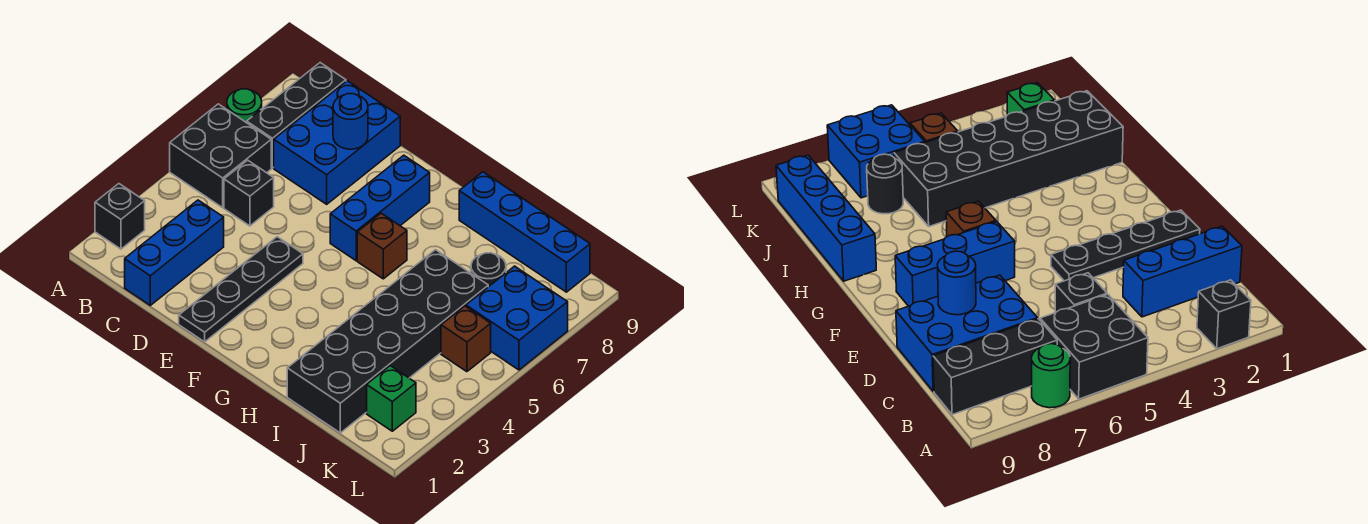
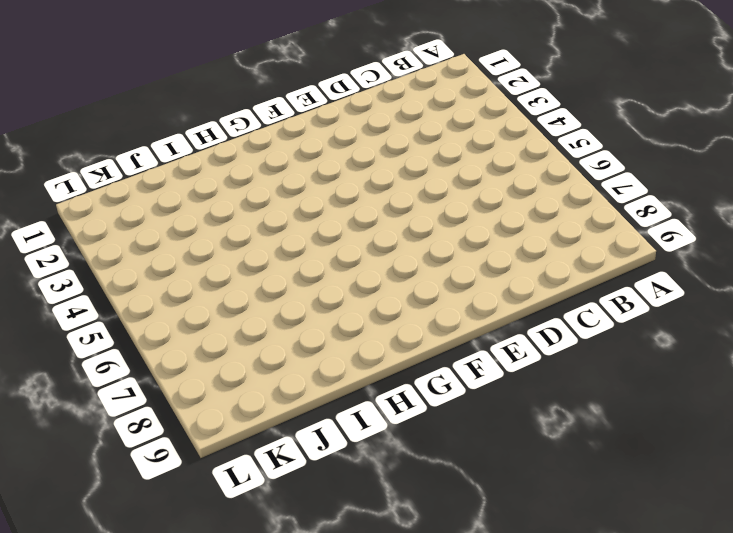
none -> black 1x1 brick [95,184,145,249]
none -> black 2x2 brick [170,104,271,208]
none -> green 1x1 round brick [227,89,262,123]

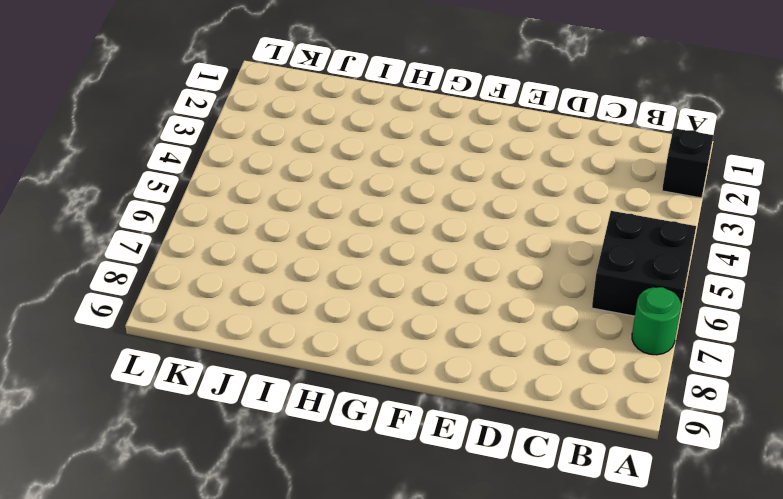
none -> black 1x3 brick [247,63,346,168]
none -> blue 1x3 brick [125,200,224,305]
none -> black 1x1 brick [224,160,274,226]

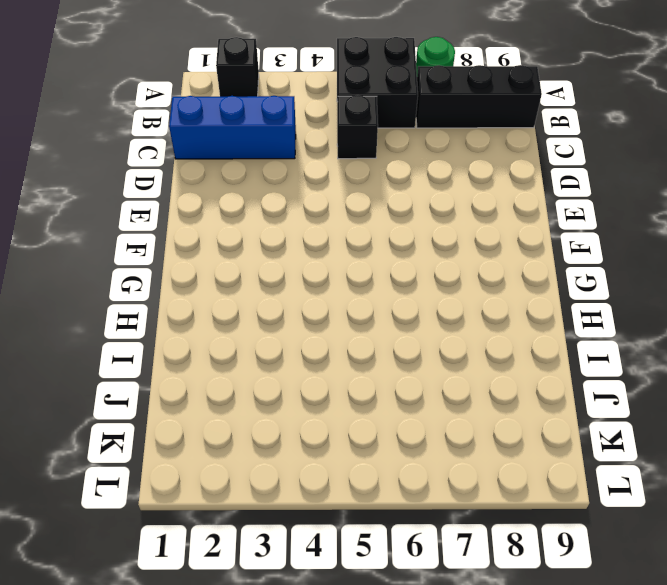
none -> blue 2x3 brick [274,81,400,204]
none -> black 1x4 plate [179,237,303,342]
none -> blue 1x3 brick [330,155,430,261]

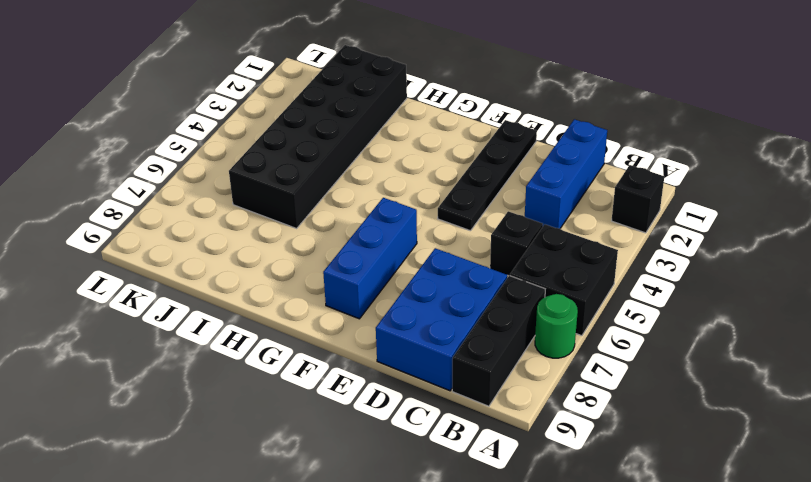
none -> brown 1x1 brick [357,213,407,279]
none -> blue 1x4 brick [459,172,590,292]
none -> black 1x1 round brick [471,253,506,287]

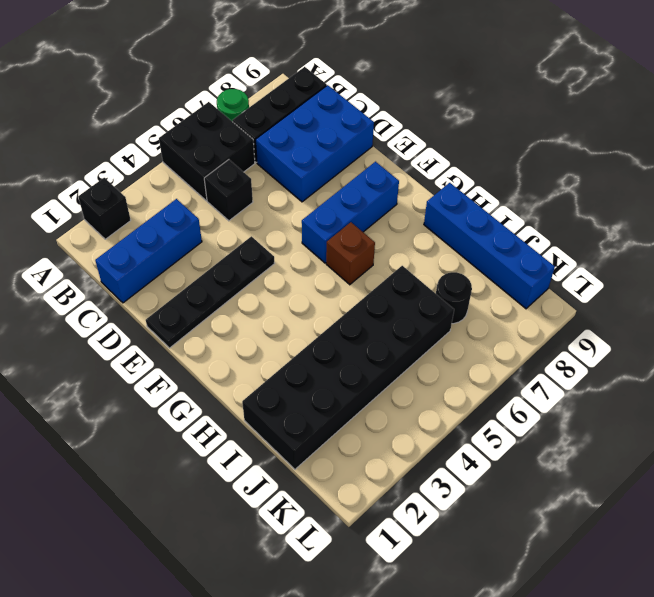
none -> green 1x1 brick [367,366,416,431]
none -> brown 1x1 brick [441,306,491,372]
none -> blue 2x2 brick [466,266,568,370]

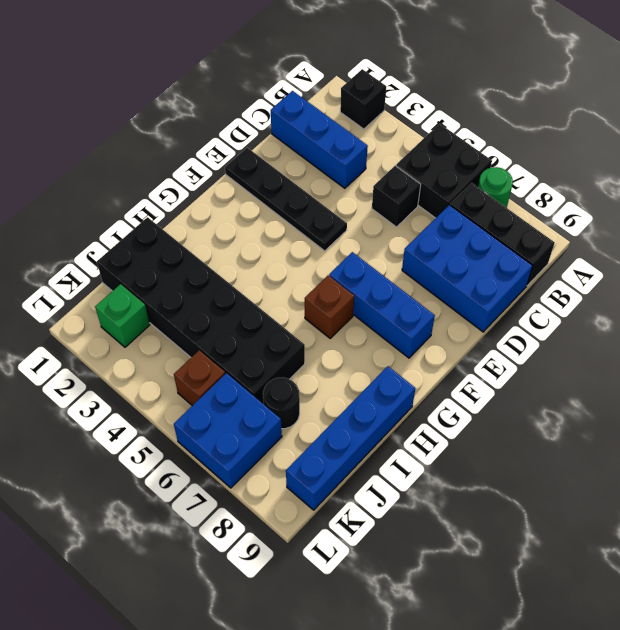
none -> blue 1x1 round brick [333,94,368,149]

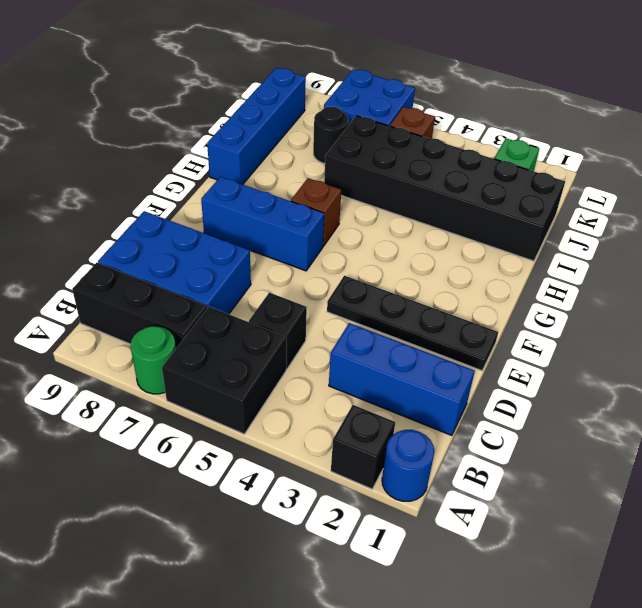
blue 1x1 round brick [382,430,434,501] -> blue 1x1 round brick moved to [333,94,368,149]

